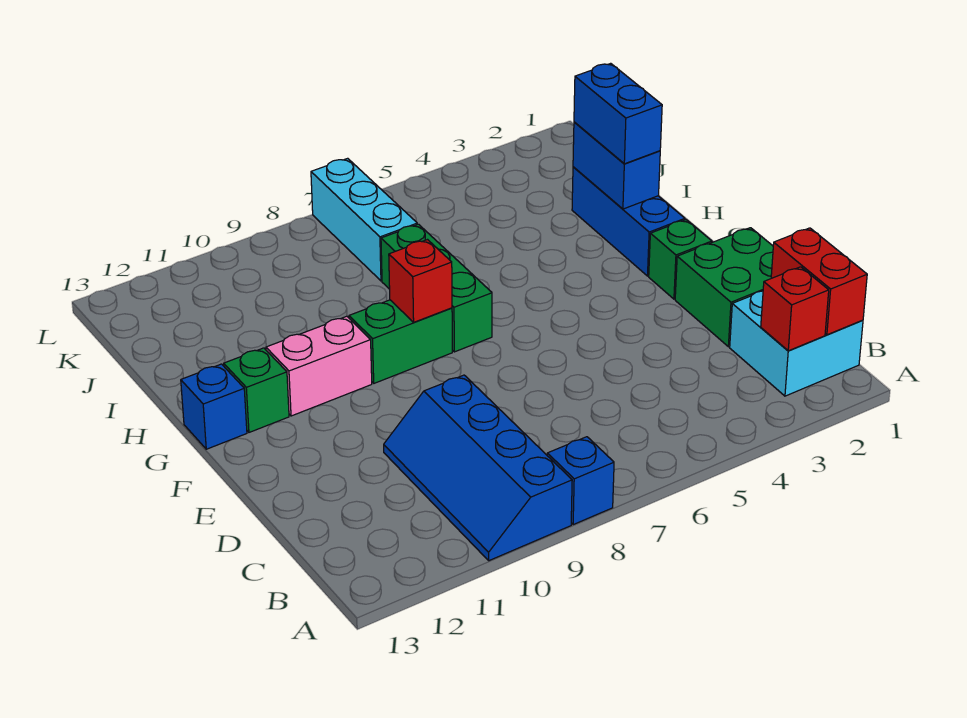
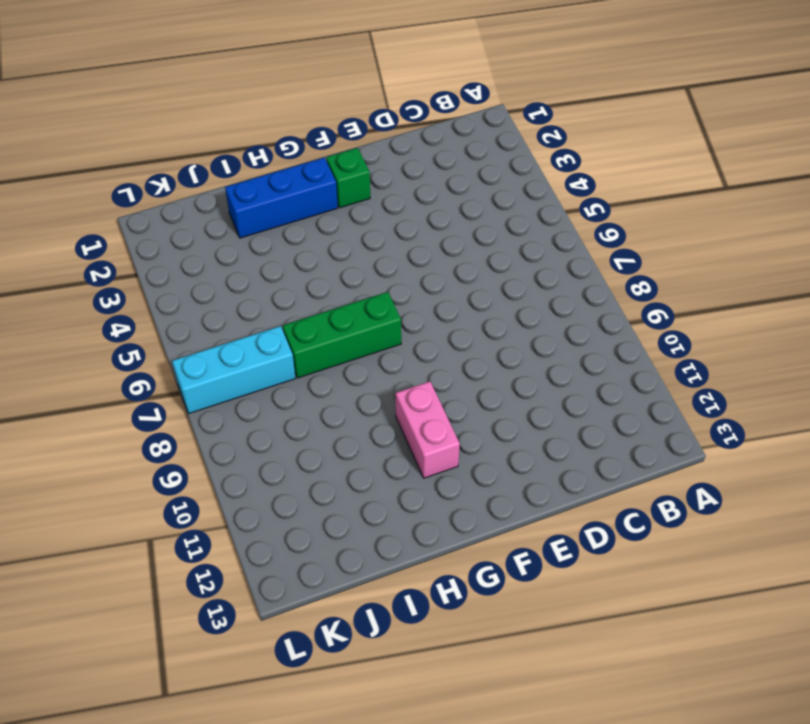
none -> blue 1x1 brick [547,437,614,524]
none -> blue 2x4 slope [384,375,572,561]
none -> cyan 2x2 brick [730,291,863,396]

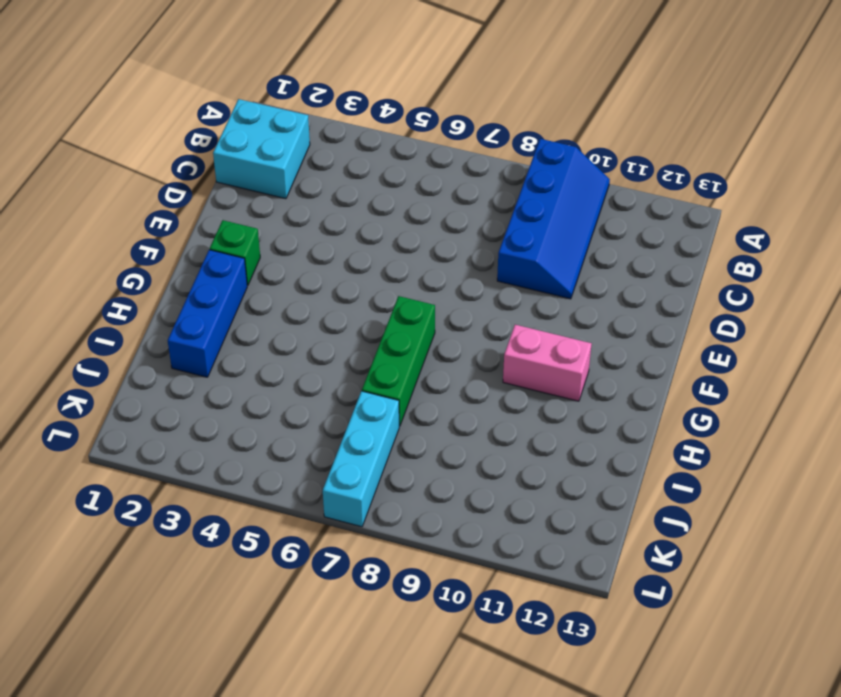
none -> blue 1x1 brick [547,437,614,524]
none -> green 2x2 brick [675,228,773,347]
none -> green 1x2 brick [349,300,452,383]

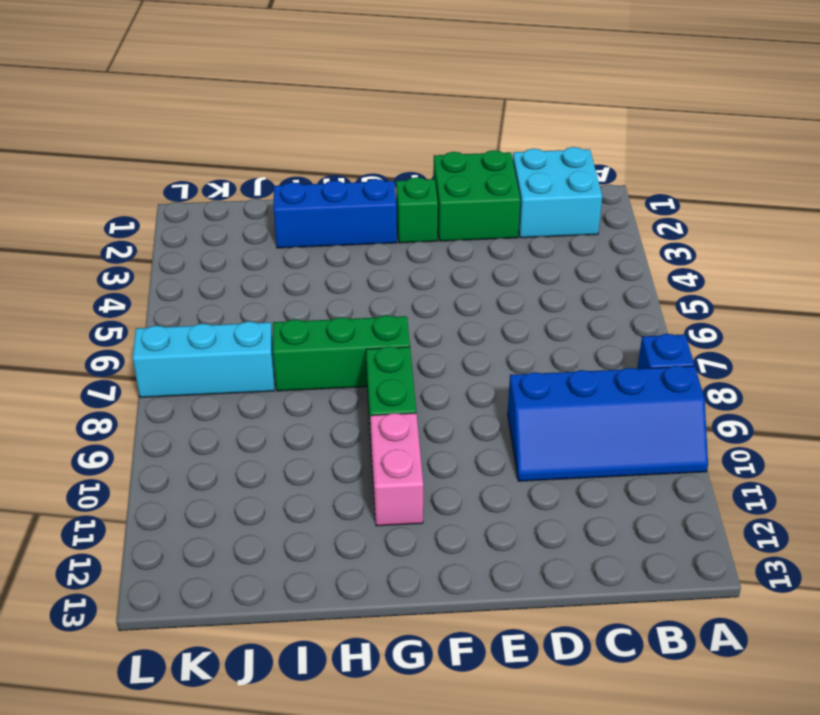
none -> green 1x1 brick [224,348,289,432]
none -> blue 1x1 brick [181,364,247,449]
none -> red 1x2 brick [771,228,867,335]

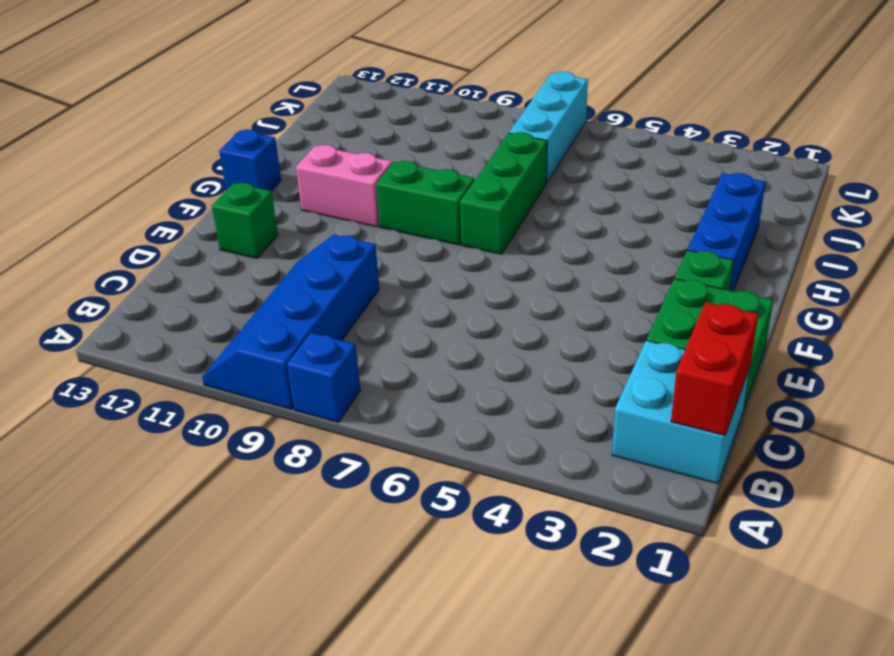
green 1x1 brick [212,183,278,259] -> green 1x1 brick moved to [224,348,289,432]
none -> red 1x1 brick [761,267,829,351]
none -> red 1x1 brick [389,240,452,322]
none -> blue 1x2 brick [573,122,660,209]

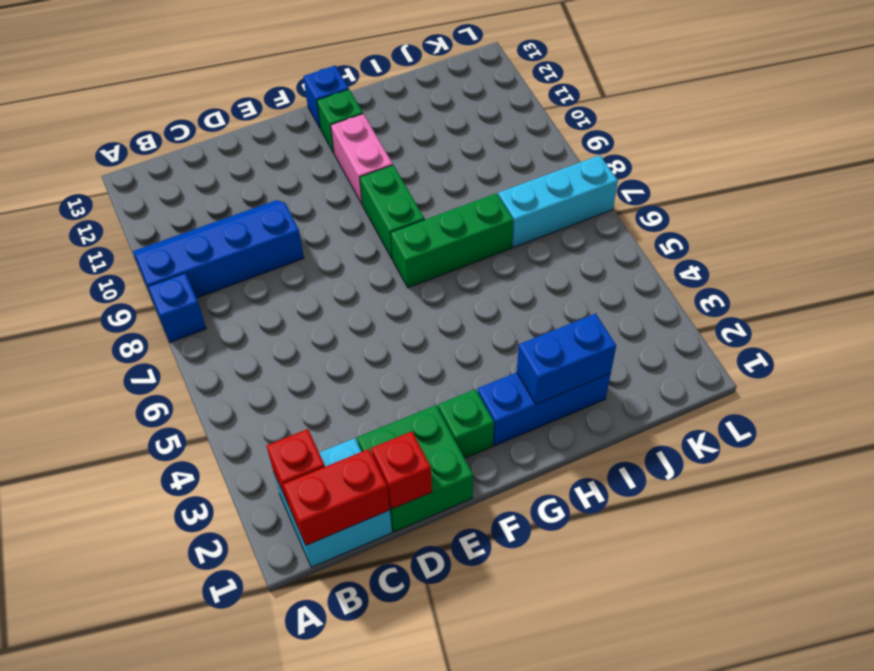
red 1x1 brick [371,431,432,509] -> red 1x1 brick moved to [389,240,452,322]
none -> blue 1x2 brick [574,63,662,164]

